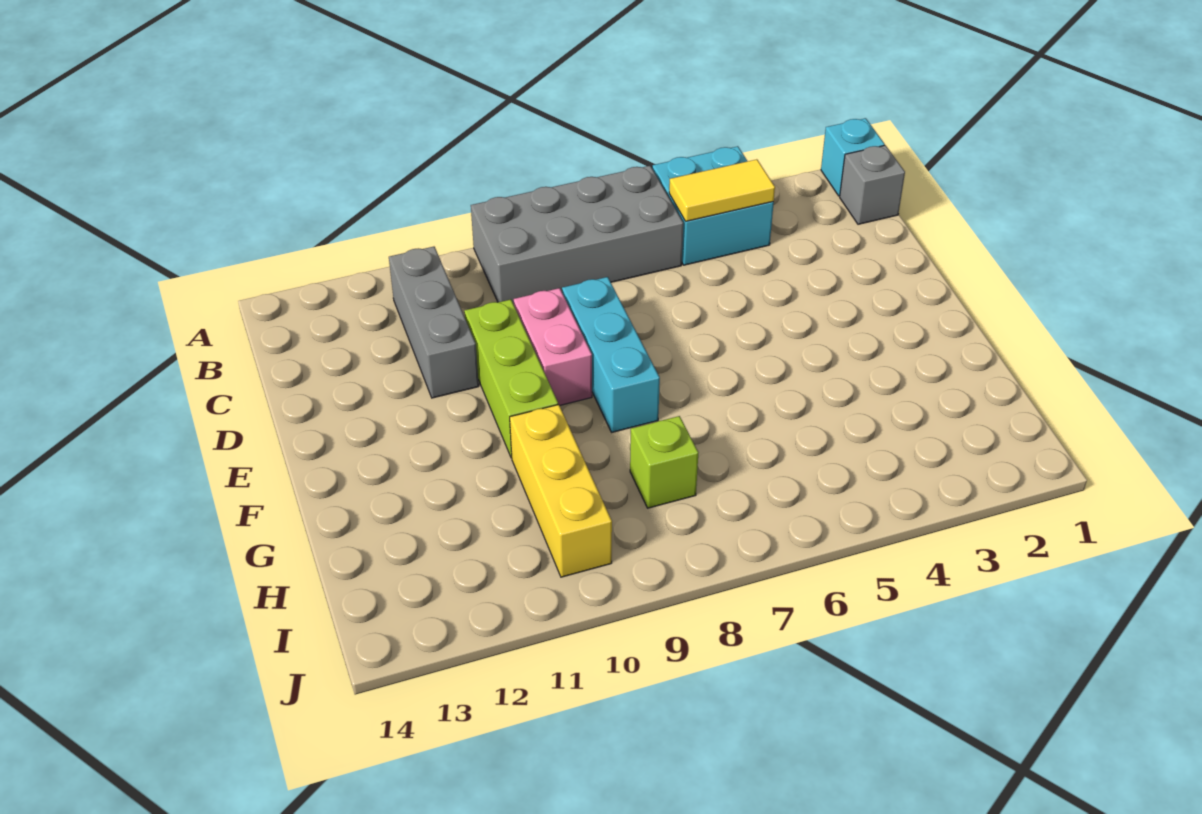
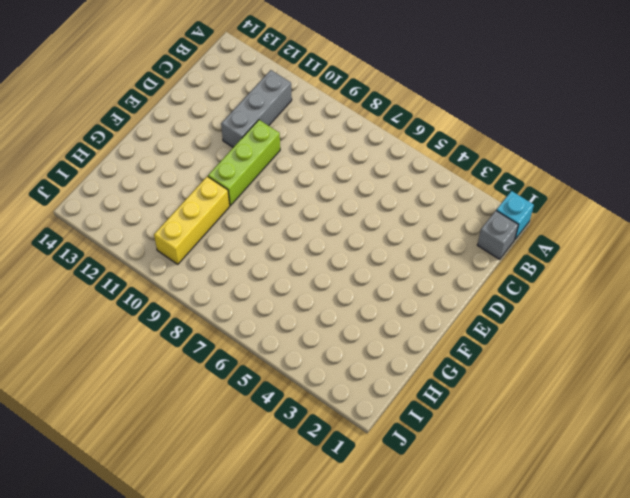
none -> cyan 2x2 brick [652,146,774,265]
none -> grey 2x4 brick [471,166,683,304]

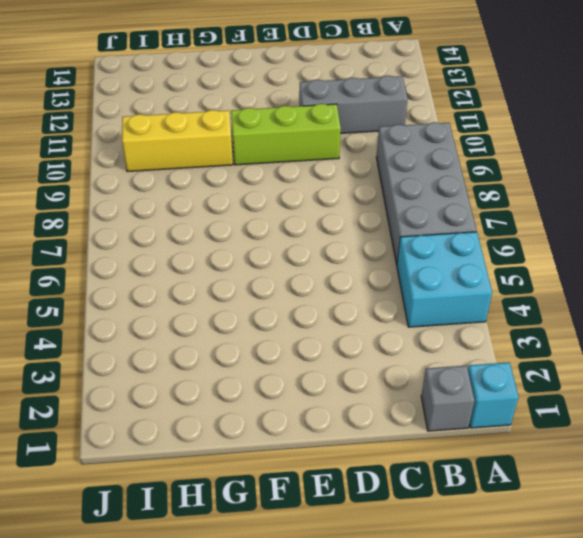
none -> cyan 1x3 brick [562,277,660,432]
none -> pink 1x2 brick [514,288,592,406]

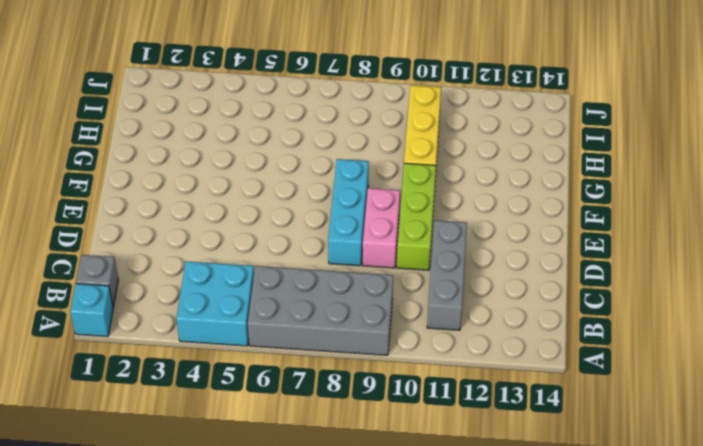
none -> lime 1x1 brick [630,416,698,508]
none -> yellow 1x2 tile [669,159,775,221]

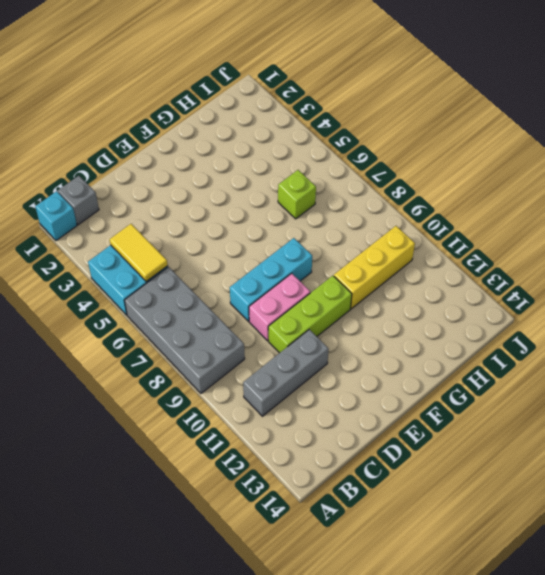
lime 1x1 brick [278,170,316,219] -> lime 1x1 brick moved to [630,416,698,508]

